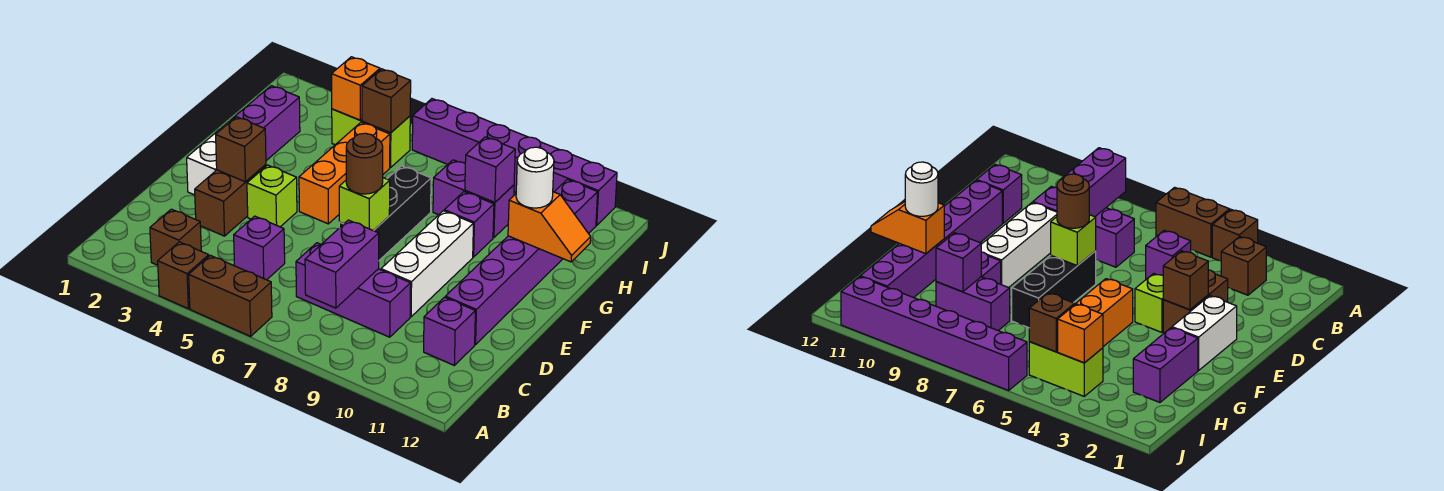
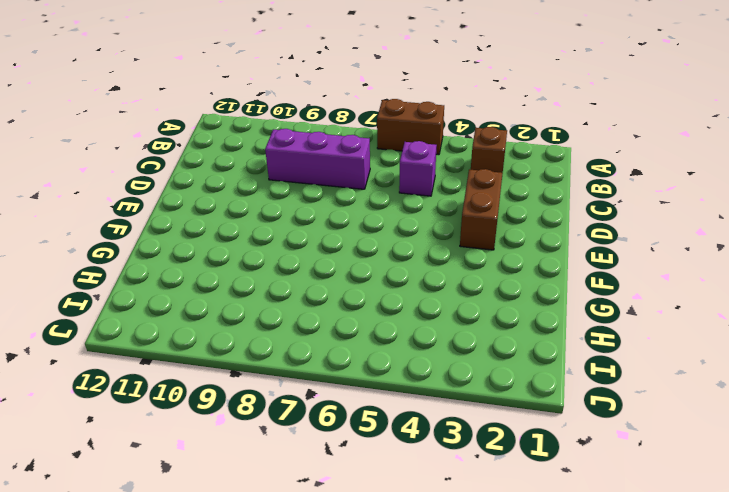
none -> brown 1x1 brick [158,242,209,309]
none -> purple 1x1 brick [424,297,475,365]
none -> white 1x3 brick [381,211,473,317]

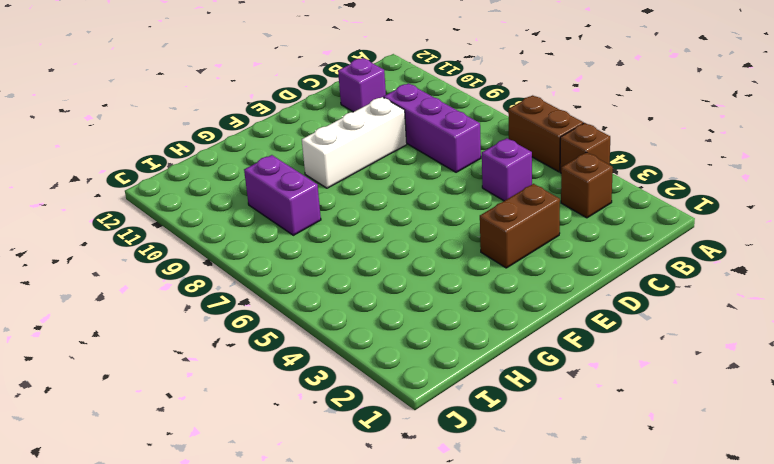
none -> purple 1x6 brick [445,179,598,345]
none -> white 1x2 brick [187,122,230,195]
none -> lime 1x1 brick [247,165,297,227]

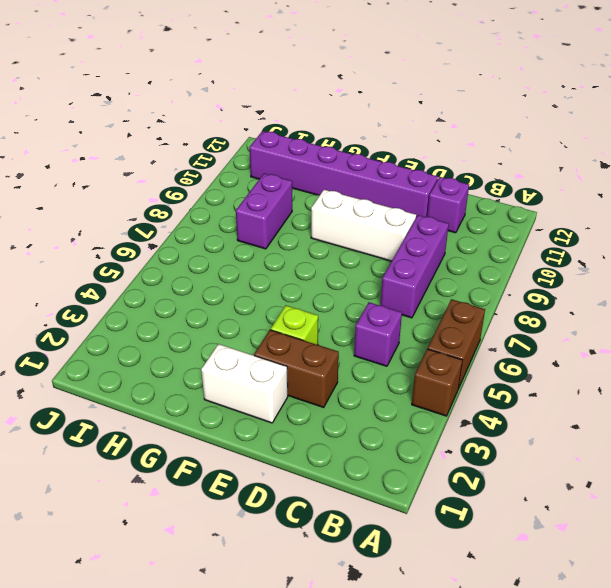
none -> brown 1x1 brick [150,209,201,265]
none -> black 1x3 brick [339,166,431,260]
none -> orange 1x3 brick [299,122,390,224]

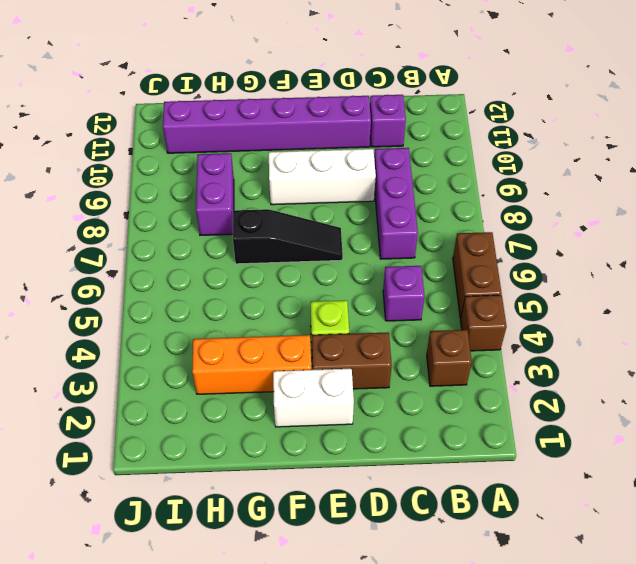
black 1x3 slope [233,209,343,264] -> black 1x3 brick [339,166,431,260]
orange 1x3 brick [192,335,311,394] -> orange 1x3 brick moved to [299,122,390,224]
none -> purple 1x2 brick [230,86,300,161]
none -> purple 1x1 brick [444,192,494,257]
none -> lime 1x2 brick [332,109,410,168]

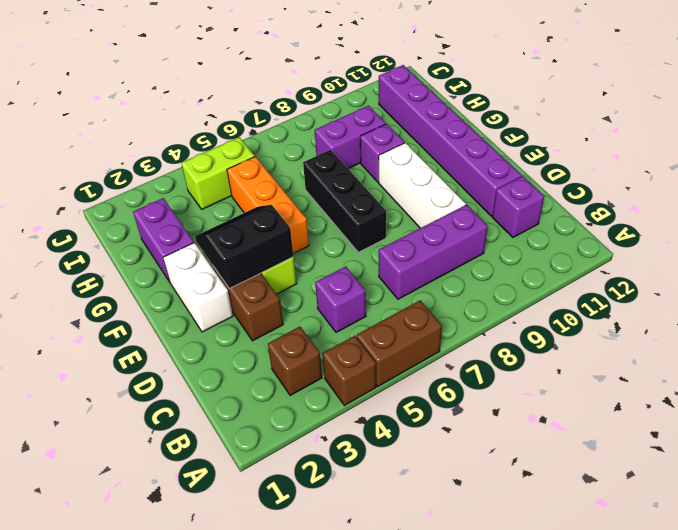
black 2x2 slope [195,205,293,289] -> brown 1x1 brick [216,117,266,182]
none -> purple 1x6 brick [412,99,617,225]
none -> purple 1x2 brick [305,220,379,308]
none -> lime 1x1 brick [339,178,390,231]

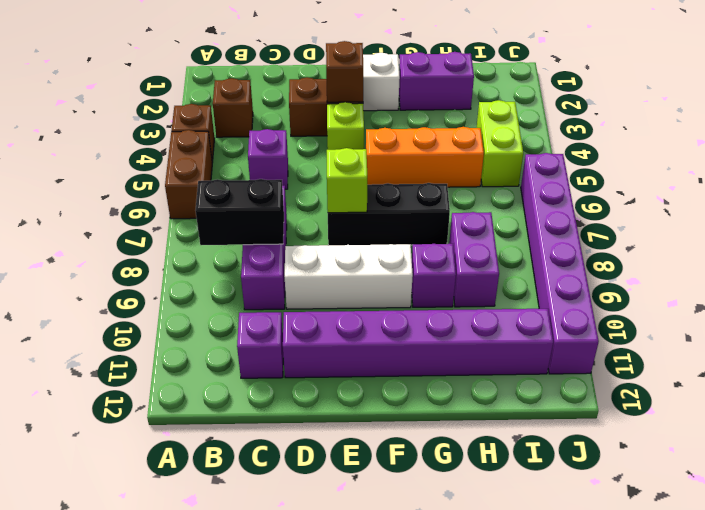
black 1x2 brick [196,179,284,245] -> purple 1x2 brick [305,220,379,308]
none -> orange 1x2 slope [508,192,591,262]
none -> purple 1x1 brick [465,137,515,203]
none -> orange 1x1 brick [332,57,380,120]

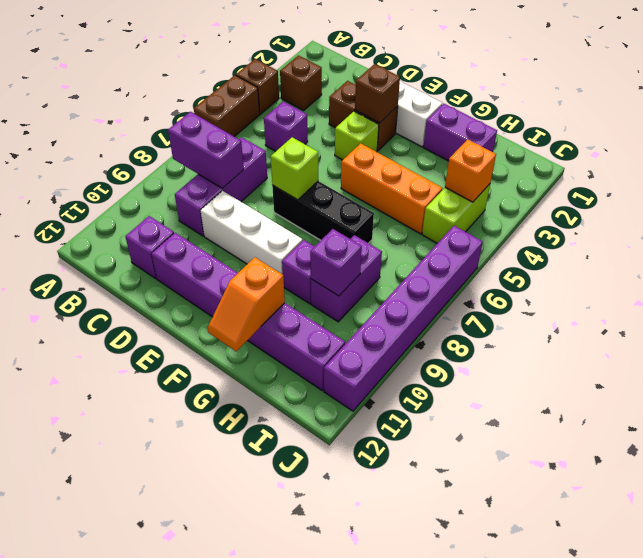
none -> brown 1x1 brick [362,69,411,133]
none -> brown 1x1 round brick [346,133,383,194]
none -> white 1x1 round brick [516,147,554,208]

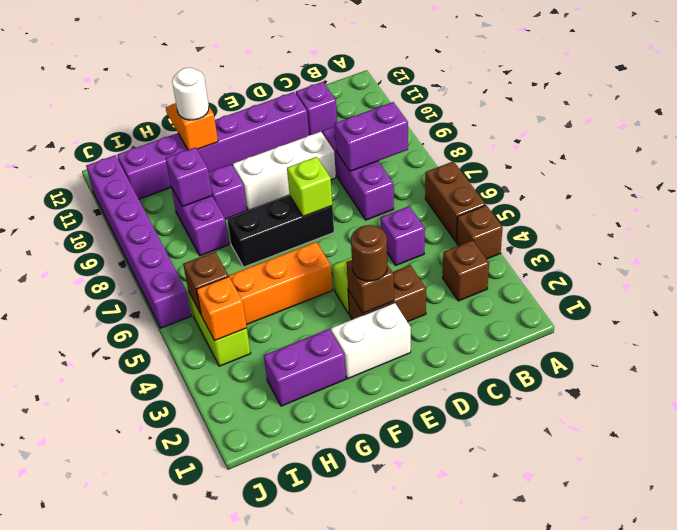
brown 1x1 round brick [351,225,387,281] -> brown 1x1 round brick moved to [346,133,383,194]

